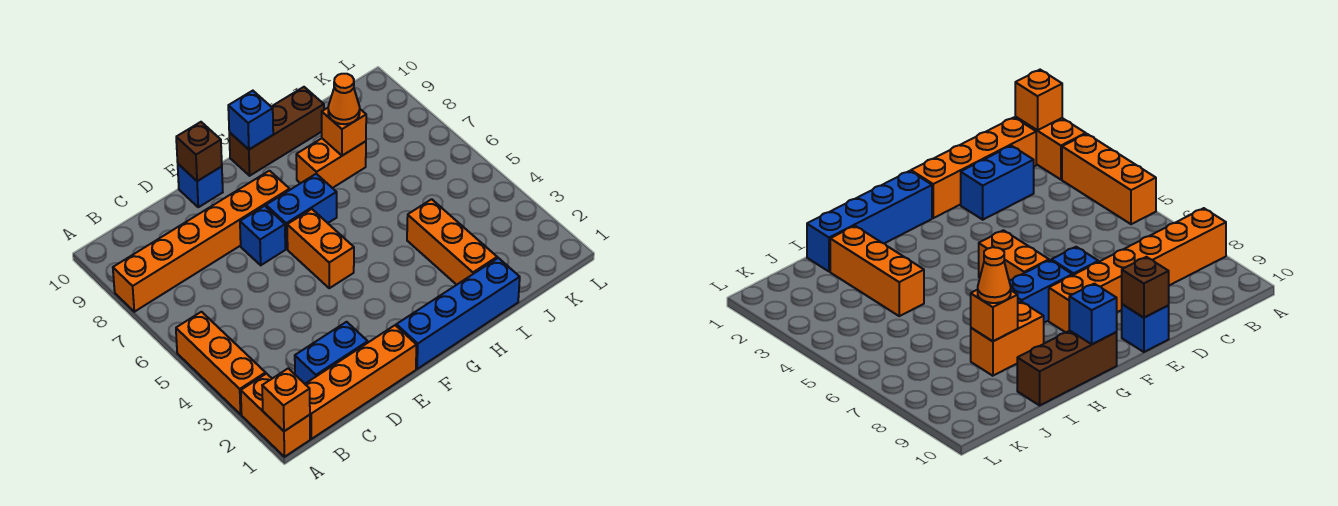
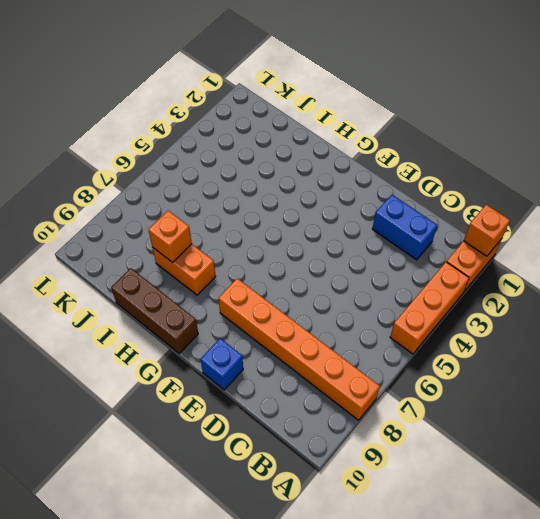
none -> orange 1x4 brick [305,325,417,439]
none -> blue 1x1 brick [240,206,285,265]
none -> blue 1x4 brick [396,258,520,369]

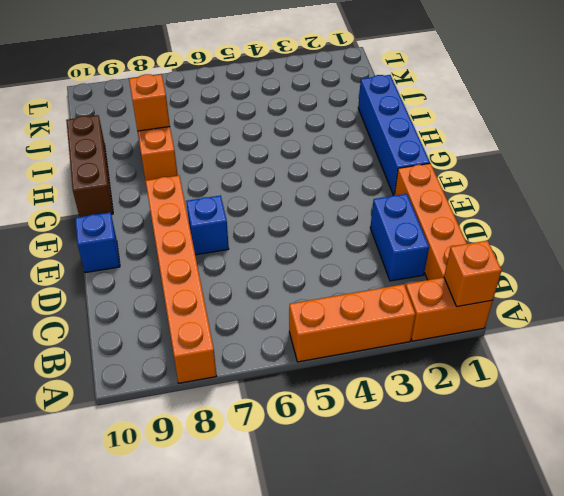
none -> orange 1x2 brick [287,209,354,288]
none -> blue 1x2 brick [266,174,337,249]
none -> orange 1x3 brick [407,199,497,285]

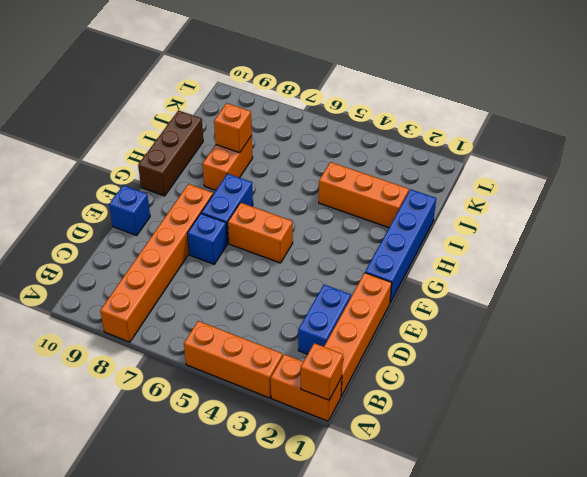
none -> brown 1x1 brick [176,122,222,181]
none -> blue 1x1 brick [228,91,273,149]
none -> orange 1x1 cone [328,74,360,124]

